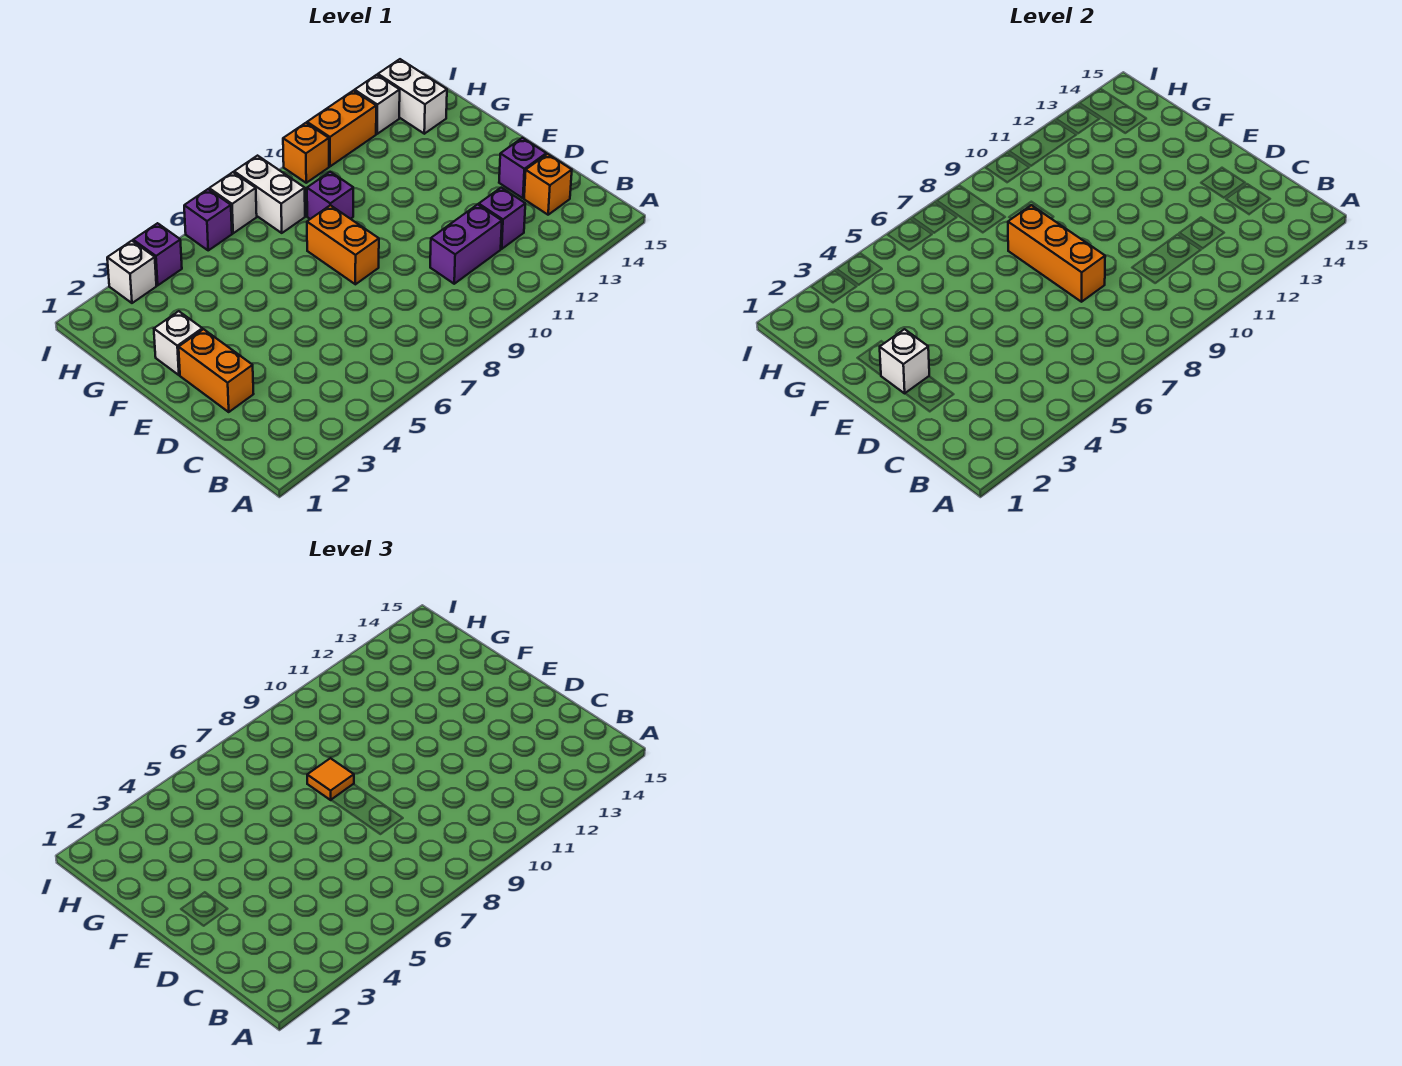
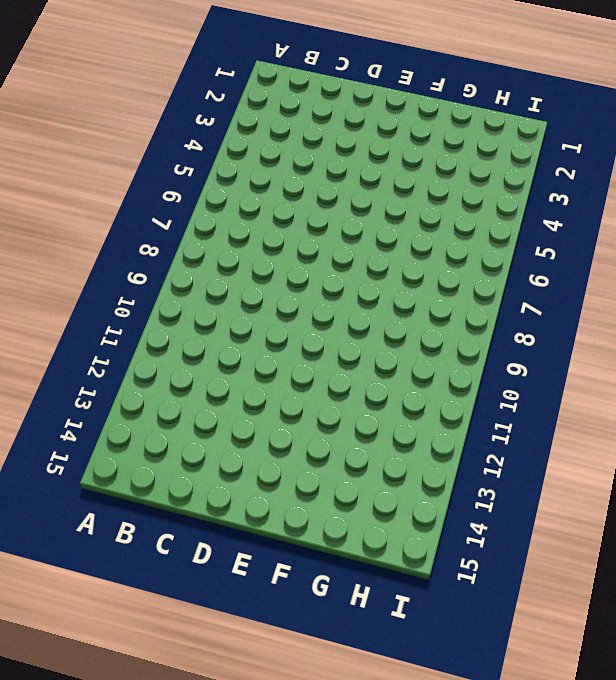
none -> purple 1x2 brick [430,204,502,284]
none -> purple 1x1 brick [479,188,525,249]
none -> orange 1x1 brick [524,154,572,215]

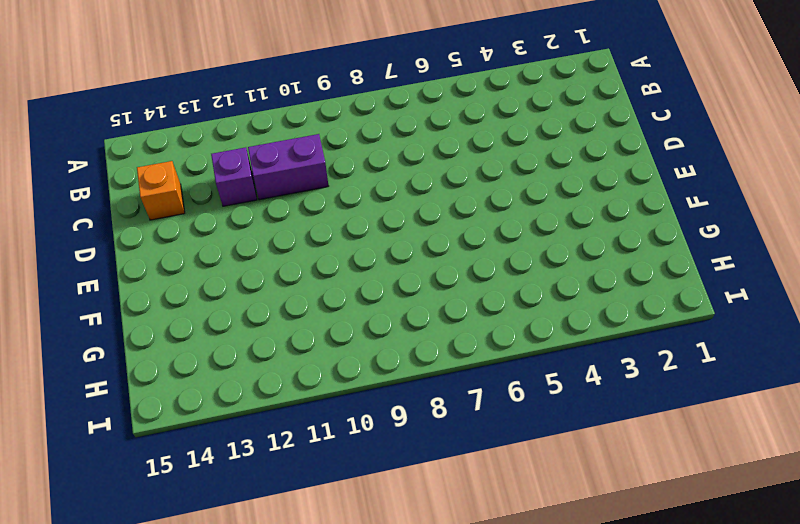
none -> orange 1x2 brick [179,329,253,412]
none -> purple 1x1 brick [499,138,546,198]
none -> orange 1x2 brick [307,205,379,284]

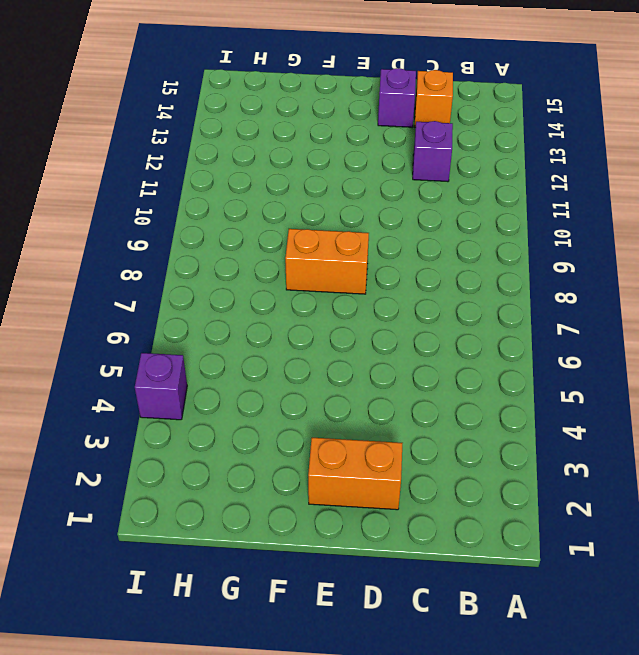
none -> purple 1x2 brick [430,204,502,284]
none -> white 1x1 brick [154,311,202,375]
none -> purple 1x1 brick [307,172,353,219]

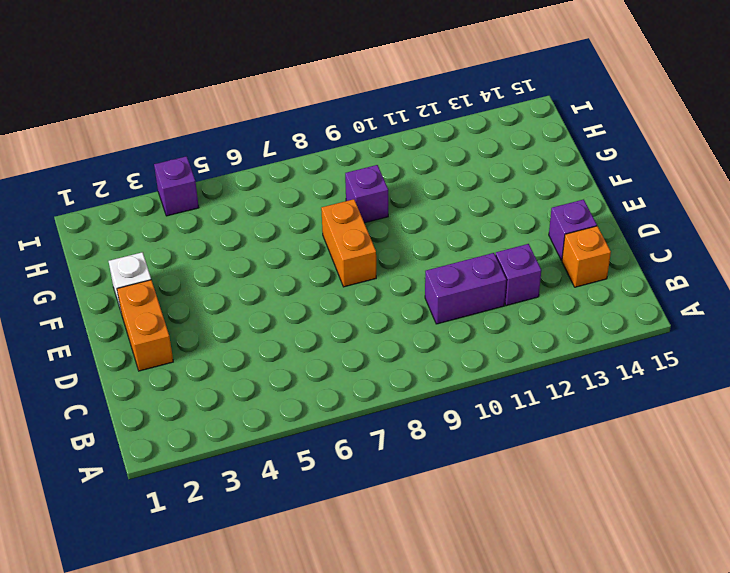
none -> white 1x2 brick [234,156,305,233]
none -> white 1x2 brick [378,59,447,134]
none -> white 1x1 brick [107,241,156,303]

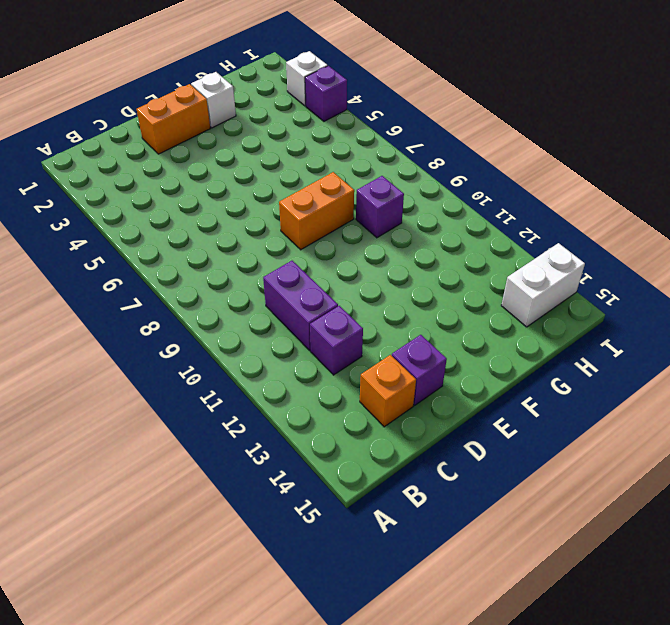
none -> white 1x2 brick [234,156,305,233]
none -> purple 1x1 brick [184,189,232,250]
none -> white 1x1 brick [209,172,257,233]

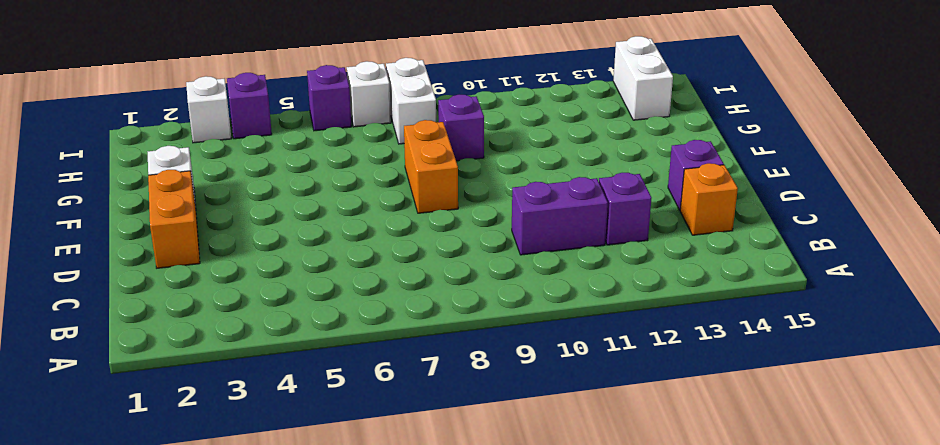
none -> orange 1x1 brick [283,123,329,183]
none -> orange 1x2 brick [307,91,376,166]
none -> white 1x1 brick [355,75,400,134]

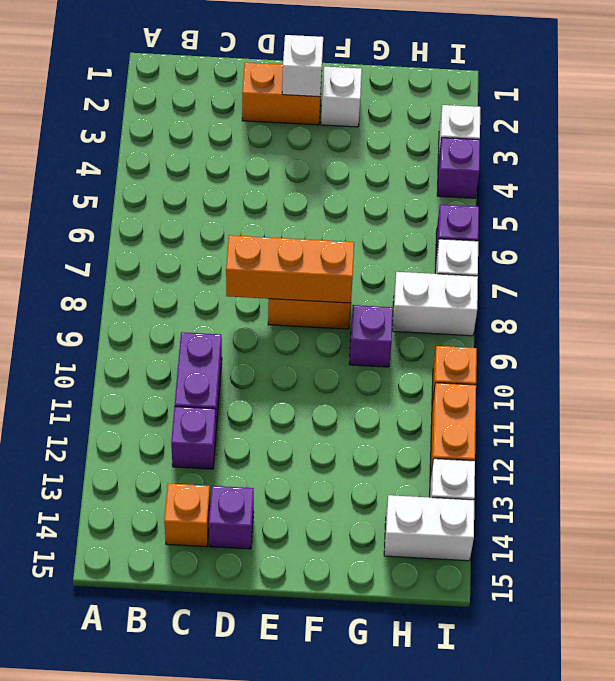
none -> orange 1x1 tile [307,758,354,800]

